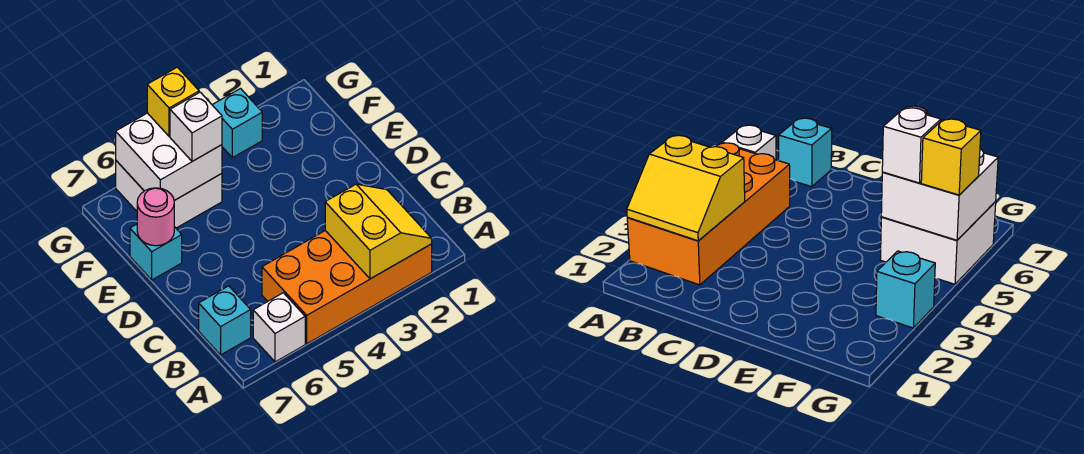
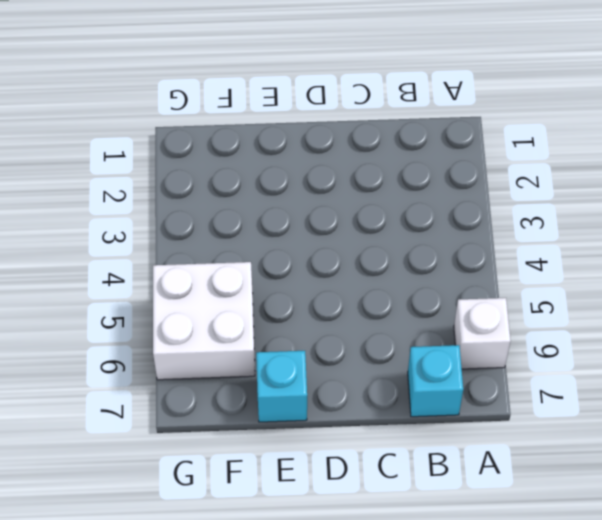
none -> orange 2x4 brick [262,231,432,344]
none -> cyan 1x1 brick [212,89,262,158]

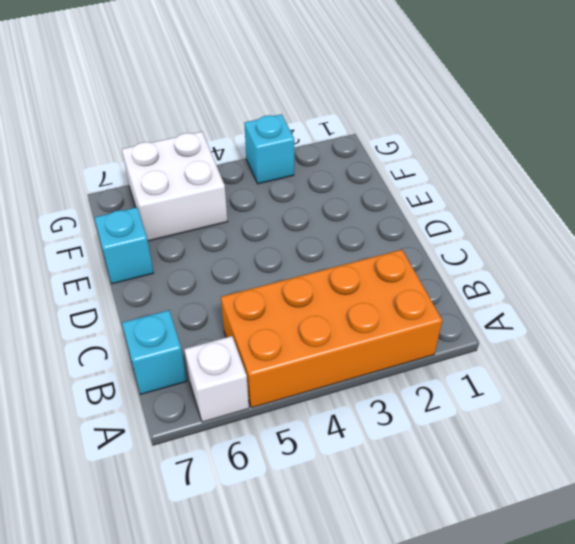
none -> yellow 2x2 slope [325,184,432,279]
none -> pink 1x1 round brick [137,188,174,246]

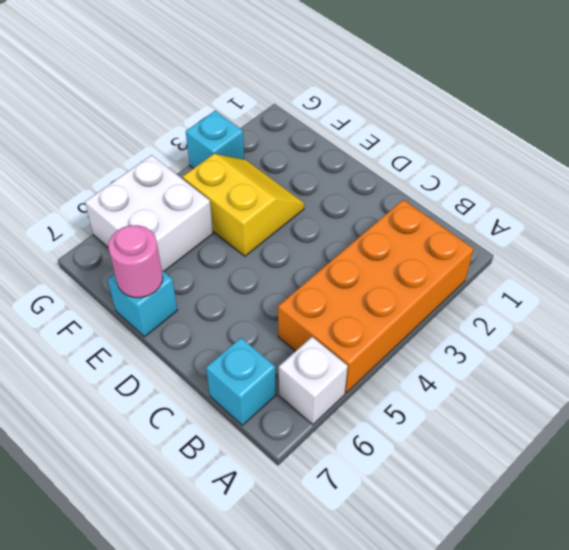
yellow 2x2 slope [183,154,304,256] -> yellow 2x2 slope moved to [325,184,432,279]
none -> white 2x2 brick [116,113,222,200]
none -> white 1x1 brick [170,92,222,161]

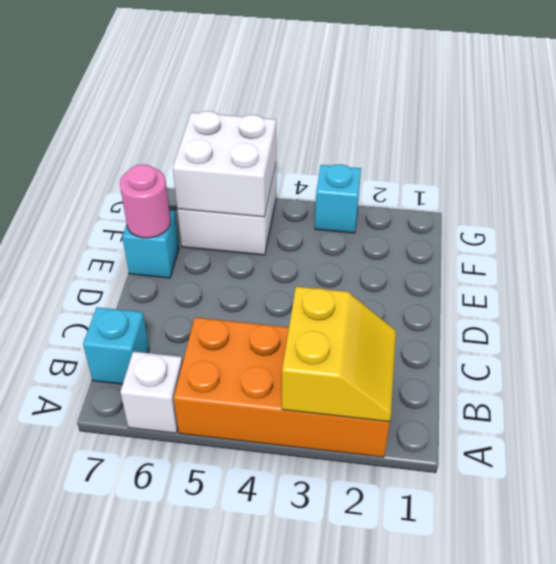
none -> white 1x1 brick [170,92,222,161]
none -> yellow 1x1 brick [147,67,199,136]

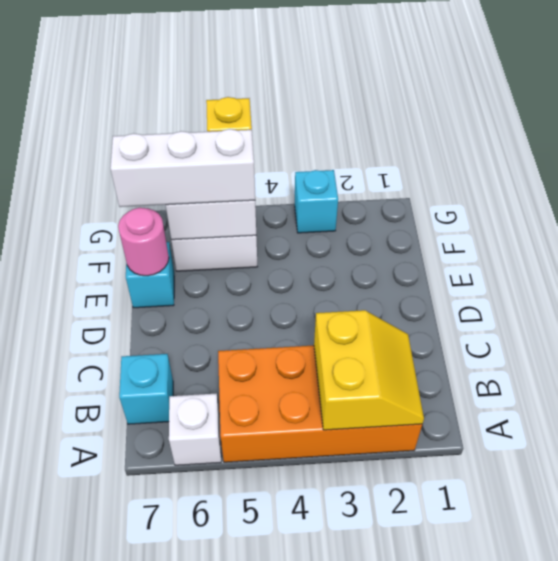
white 1x3 brick [110,129,255,207] -> white 1x1 brick [170,92,222,161]

